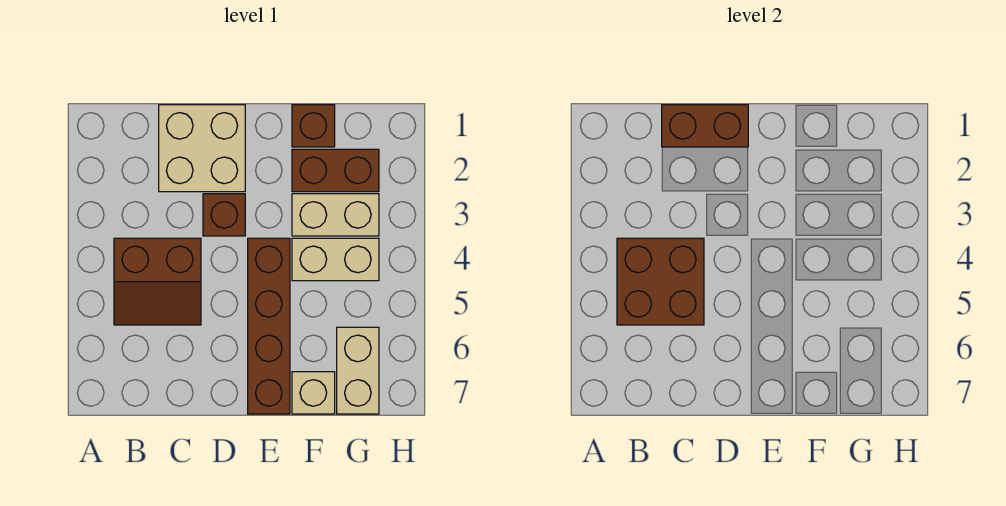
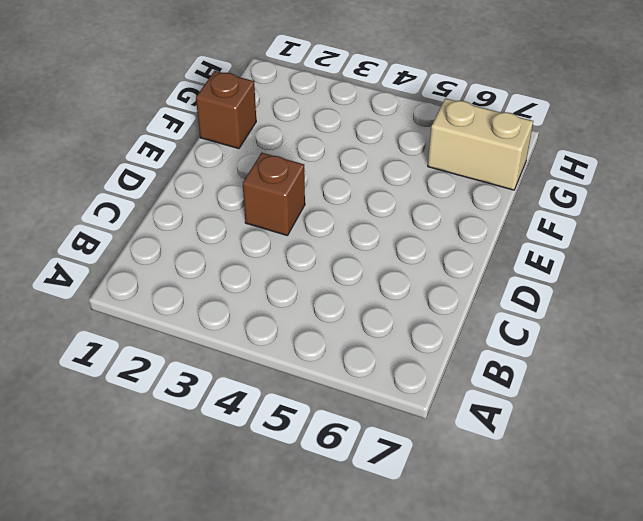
none -> brown 2x2 slope [114,238,201,325]
none -> tan 2x2 brick [159,105,245,192]
none -> brown 1x4 brick [248,238,290,414]

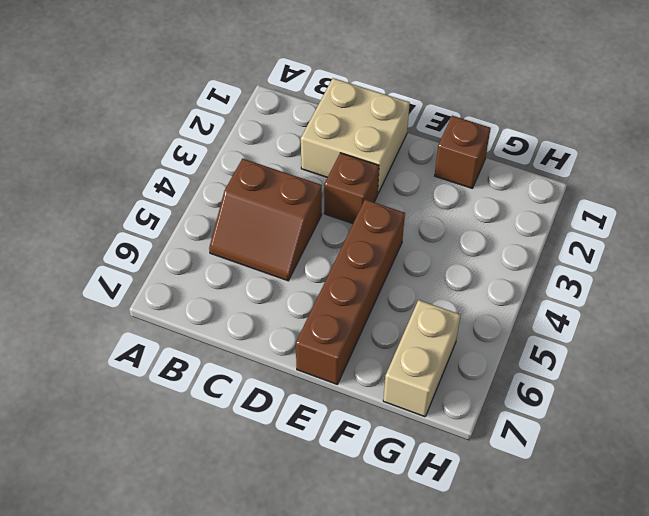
none -> brown 1x2 brick [292,149,379,192]
none -> tan 1x2 brick [292,194,379,236]
none -> tan 1x2 brick [292,238,379,281]

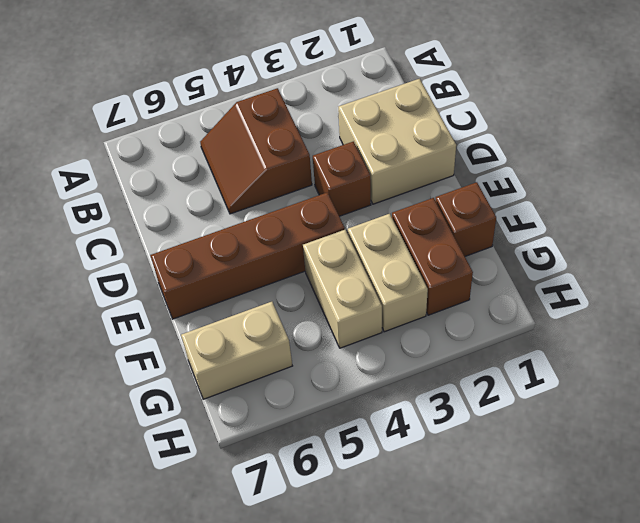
none -> tan 1x1 brick [292,372,335,414]
none -> brown 2x2 brick [617,238,704,325]
none -> brown 1x2 brick [662,105,748,147]

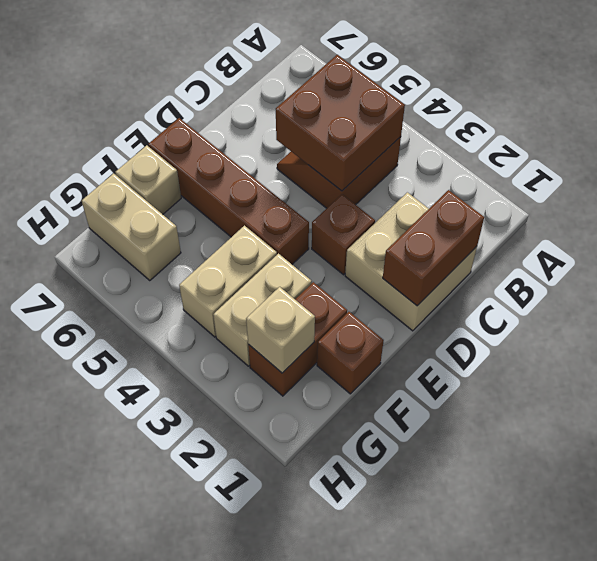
tan 1x1 brick [246,287,315,373] -> none

